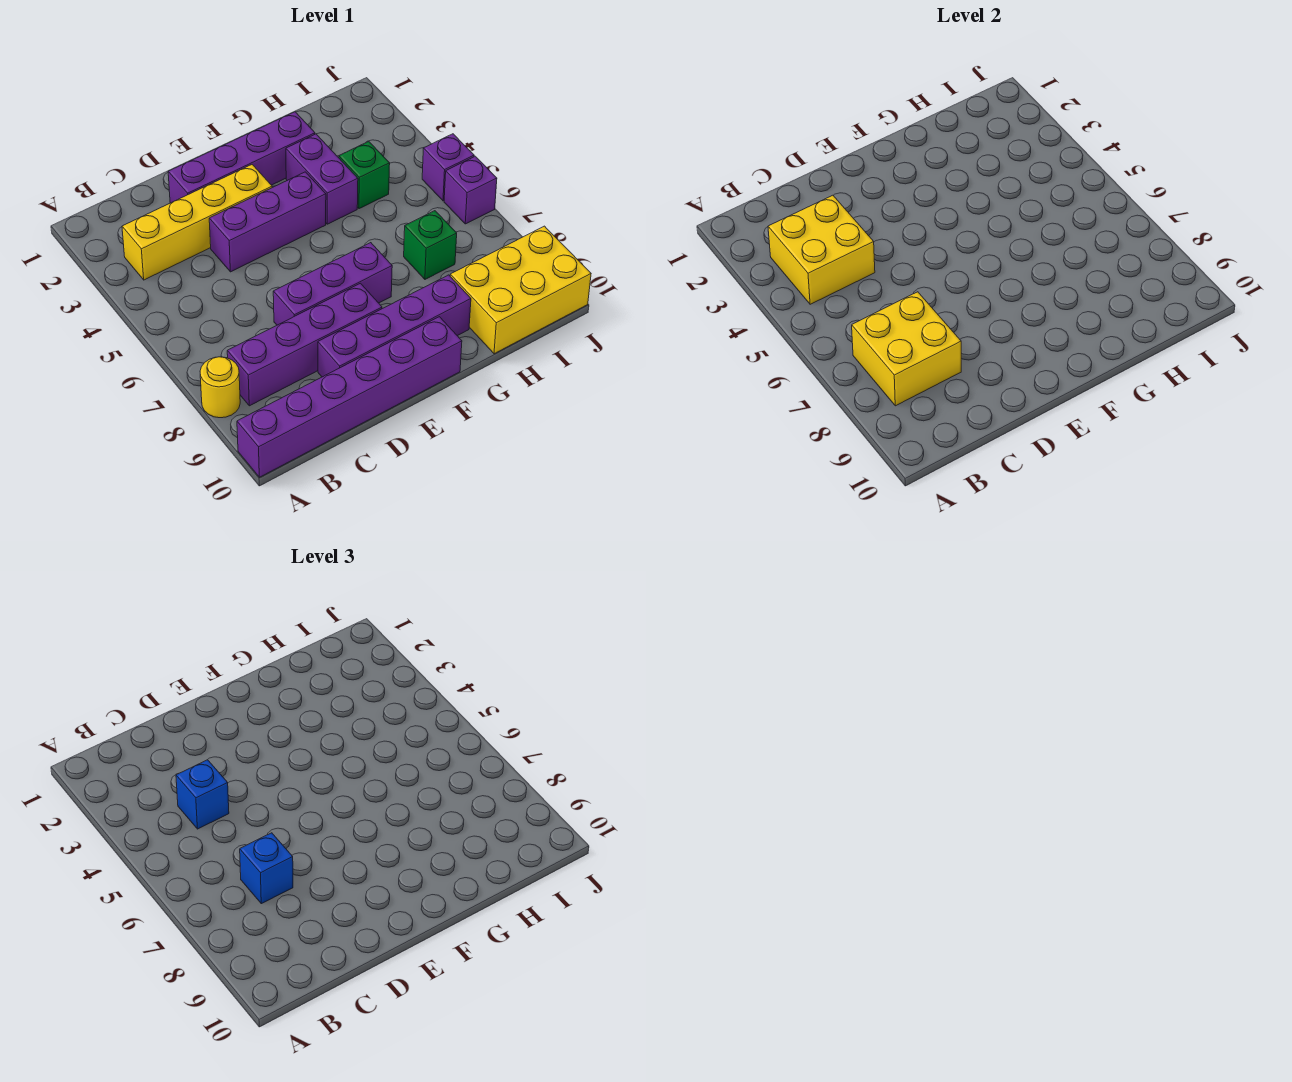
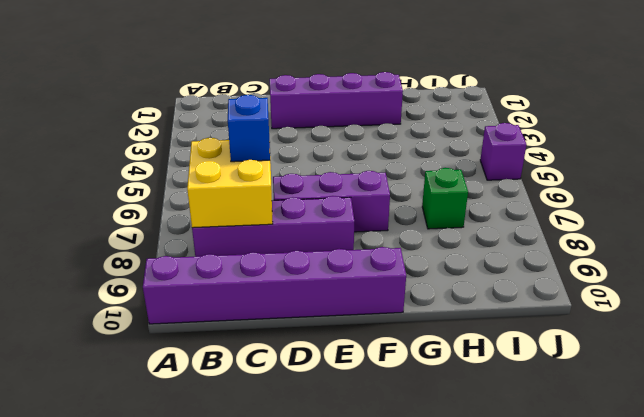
none -> yellow 1x1 round brick [200,357,240,418]
none -> yellow 1x4 brick [122,165,272,280]
none -> purple 1x3 brick [209,172,326,272]

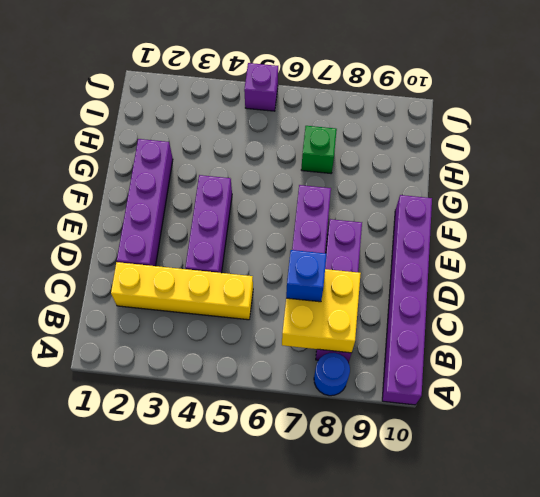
blue 1x1 round brick [314,353,350,396] -> yellow 1x1 round brick [200,357,240,418]
yellow 1x4 brick [111,262,253,320] -> yellow 1x4 brick turned to [122,165,272,280]
none -> purple 1x4 brick [318,275,471,377]
none -> purple 1x2 brick [286,134,358,224]
none -> green 1x1 brick [339,141,390,209]

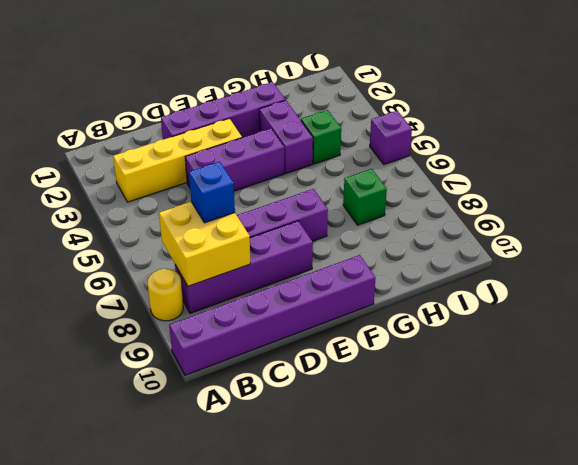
none -> purple 1x4 brick [318,275,471,377]
none -> yellow 2x3 brick [450,226,591,354]
none -> purple 1x1 brick [444,156,497,224]

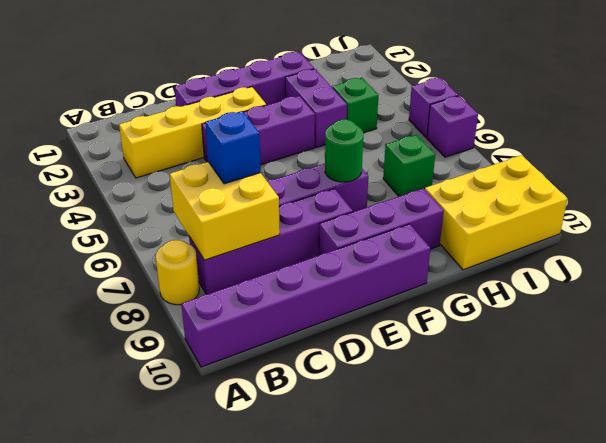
purple 1x3 brick [319,188,444,255] -> purple 1x4 brick [318,275,471,377]
green 1x1 round brick [325,119,363,182] -> none
none -> yellow 2x2 brick [768,195,875,304]
none -> blue 1x1 brick [176,760,229,829]

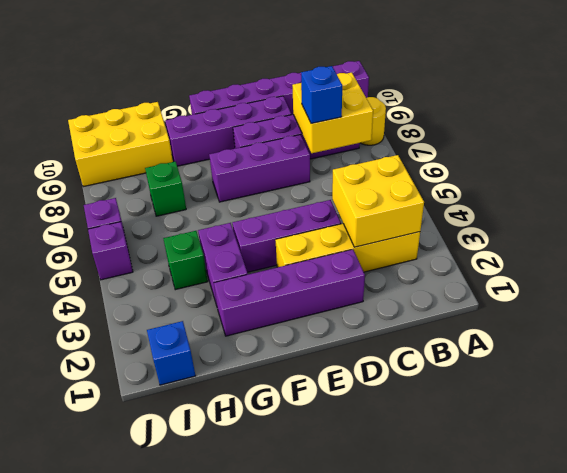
blue 1x1 brick [147,321,196,385] -> blue 1x1 brick moved to [176,760,229,829]

